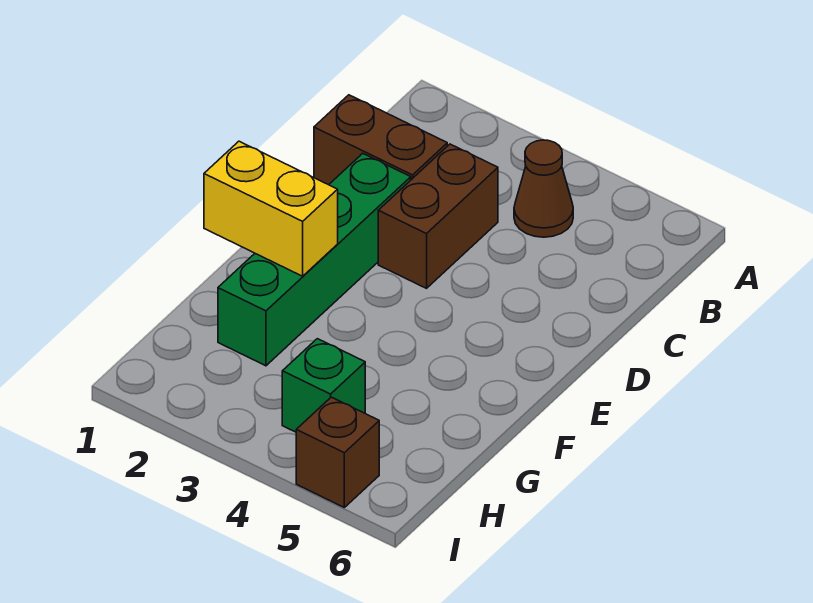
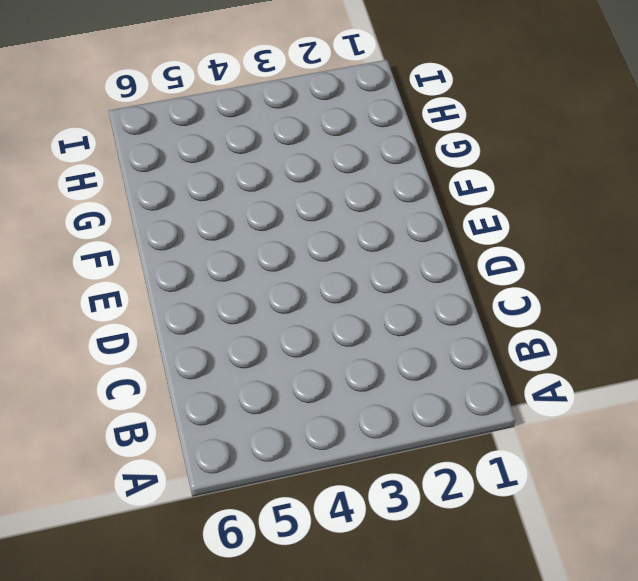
none -> brown 1x1 cone [514,140,573,237]
none -> brown 1x2 brick [314,95,447,185]

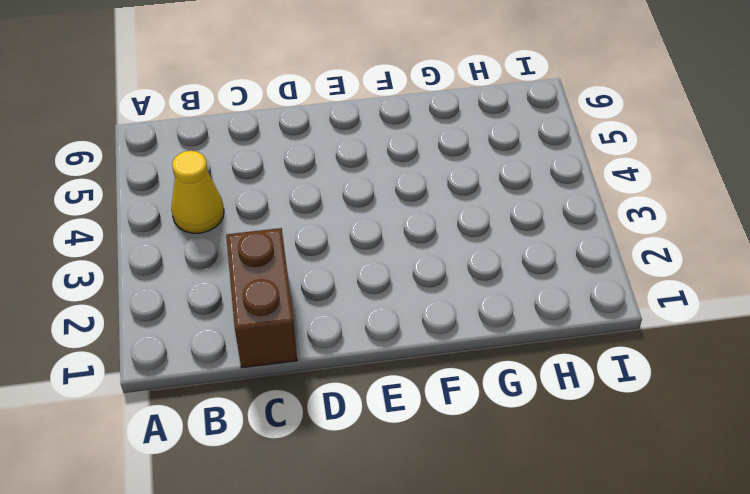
yellow 1x1 cone [171,151,224,233] -> brown 1x1 cone [514,140,573,237]
none -> brown 1x2 brick [378,144,498,288]
none -> green 1x4 brick [218,153,411,366]

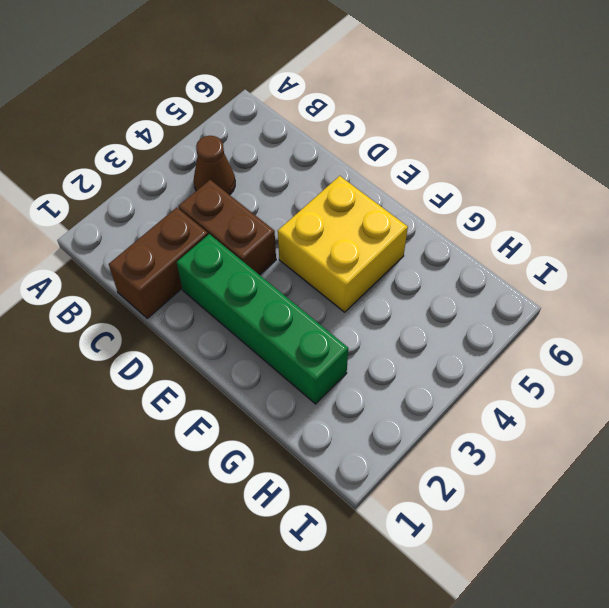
yellow 2x2 brick [278,176,408,312] -> none
none -> green 1x1 brick [282,339,365,432]
none -> brown 1x1 brick [296,397,379,507]

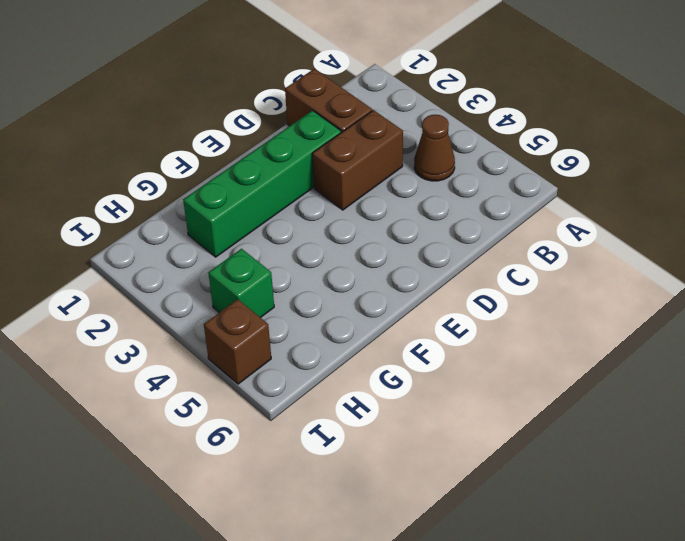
none -> yellow 1x2 brick [204,141,338,276]

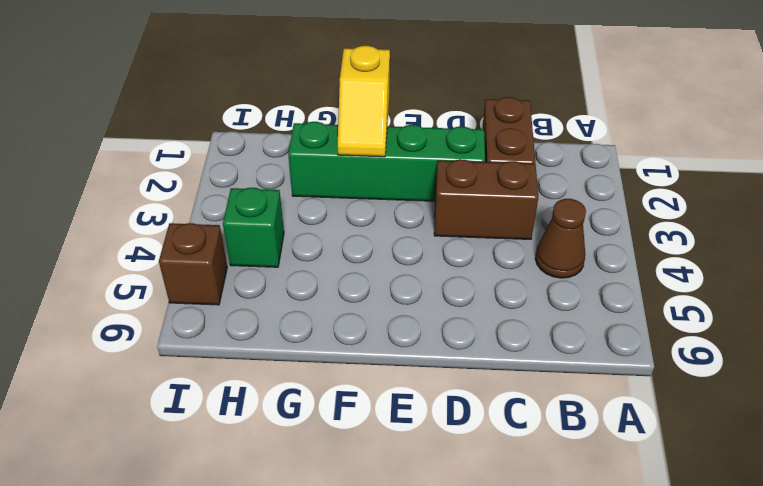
yellow 1x2 slope [337,46,390,157] -> yellow 1x2 brick [204,141,338,276]

